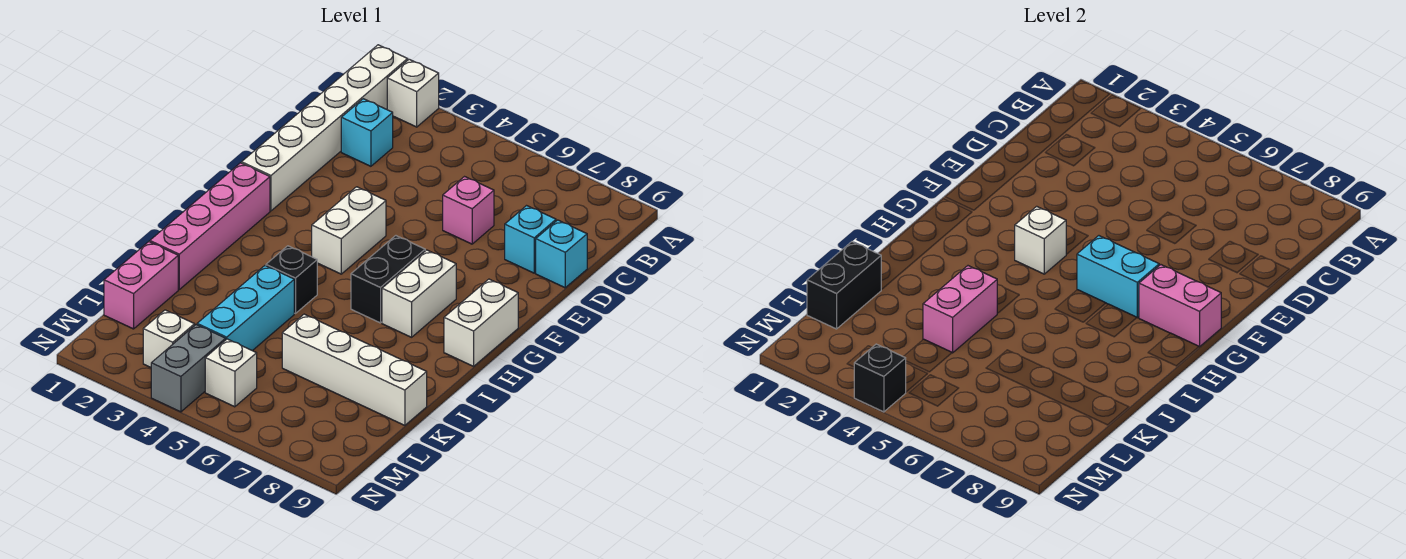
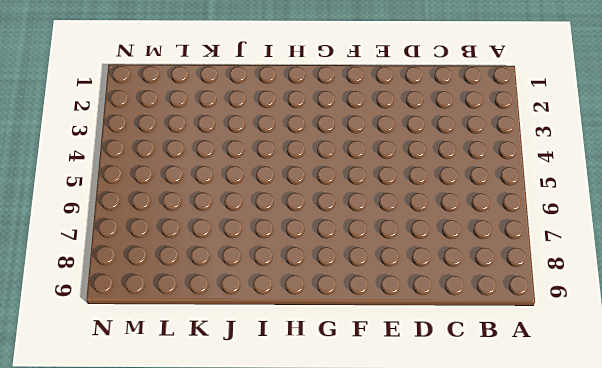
none -> white 1x6 brick [242,45,408,211]
none -> white 1x1 brick [387,59,439,127]
none -> cyan 1x1 brick [341,99,393,166]

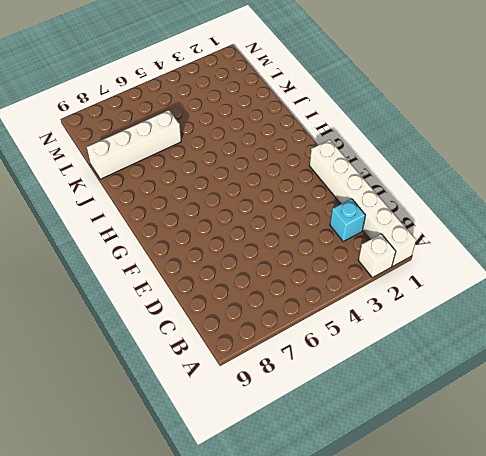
none -> pink 1x1 brick [443,177,494,244]
none -> cyan 1x1 brick [505,206,556,273]
none -> cyan 1x1 brick [536,220,587,288]

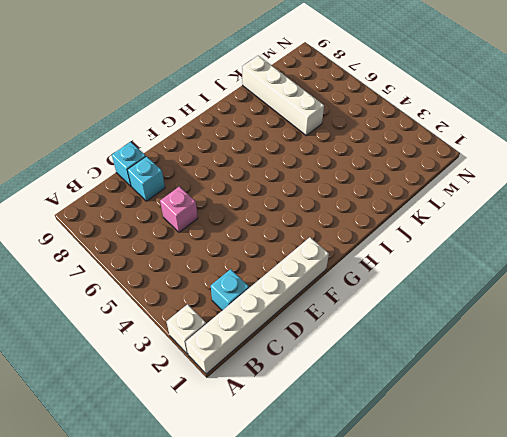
none -> white 1x2 brick [312,187,386,274]
none -> pink 1x4 brick [150,163,270,289]
none -> black 1x2 brick [351,236,425,323]

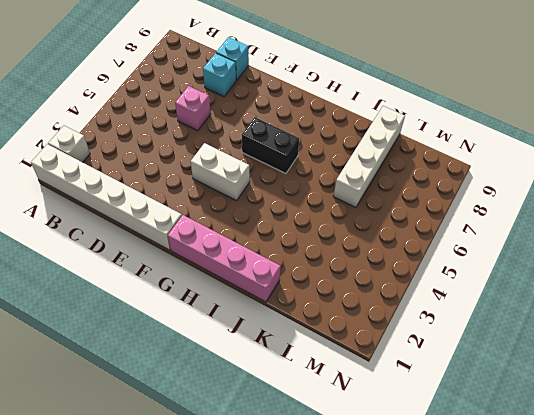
none -> cyan 1x1 brick [341,99,393,166]
none -> white 1x2 brick [382,250,456,337]
none -> white 1x2 brick [444,279,518,366]

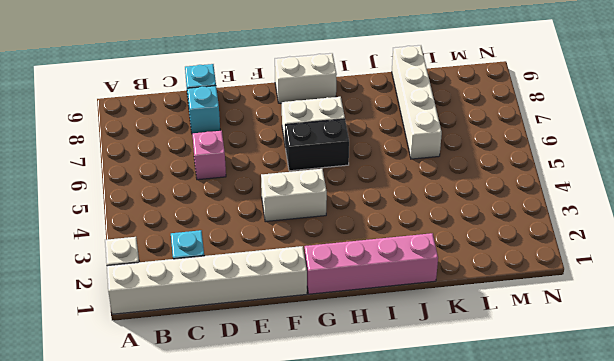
none -> black 1x1 brick [266,246,317,314]
none -> cyan 1x3 brick [197,266,294,351]
none -> pink 1x2 brick [104,242,178,329]

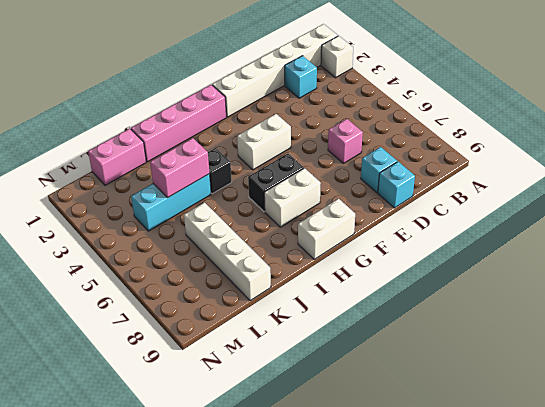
none -> white 1x1 brick [143,310,195,367]
none -> grey 1x2 brick [151,325,226,412]
none -> white 1x1 brick [205,339,257,407]

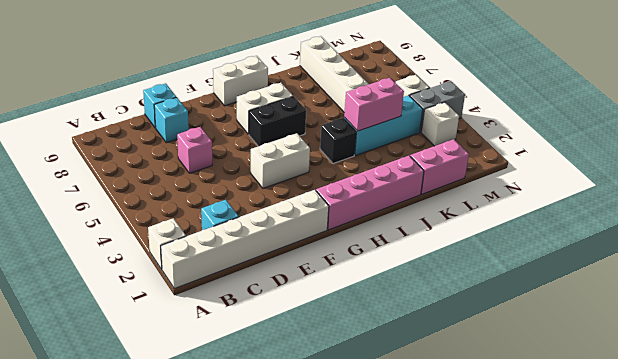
none -> white 1x1 brick [1015,206,1066,274]
none -> cyan 1x2 brick [1077,236,1159,318]
none -> pink 1x2 brick [1139,265,1221,347]

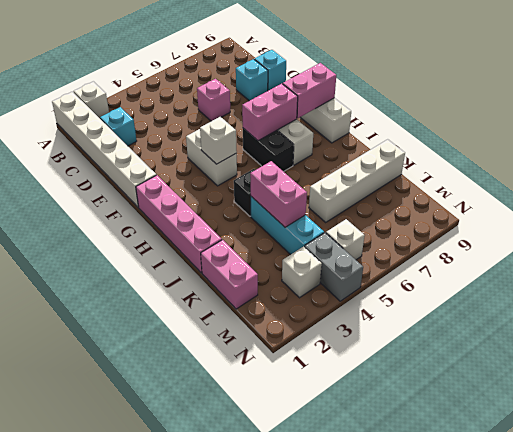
pink 1x2 brick [242,84,298,141] -> cyan 1x2 brick [1077,236,1159,318]
none -> black 1x2 brick [807,242,881,329]
none -> black 1x1 brick [854,344,906,412]

